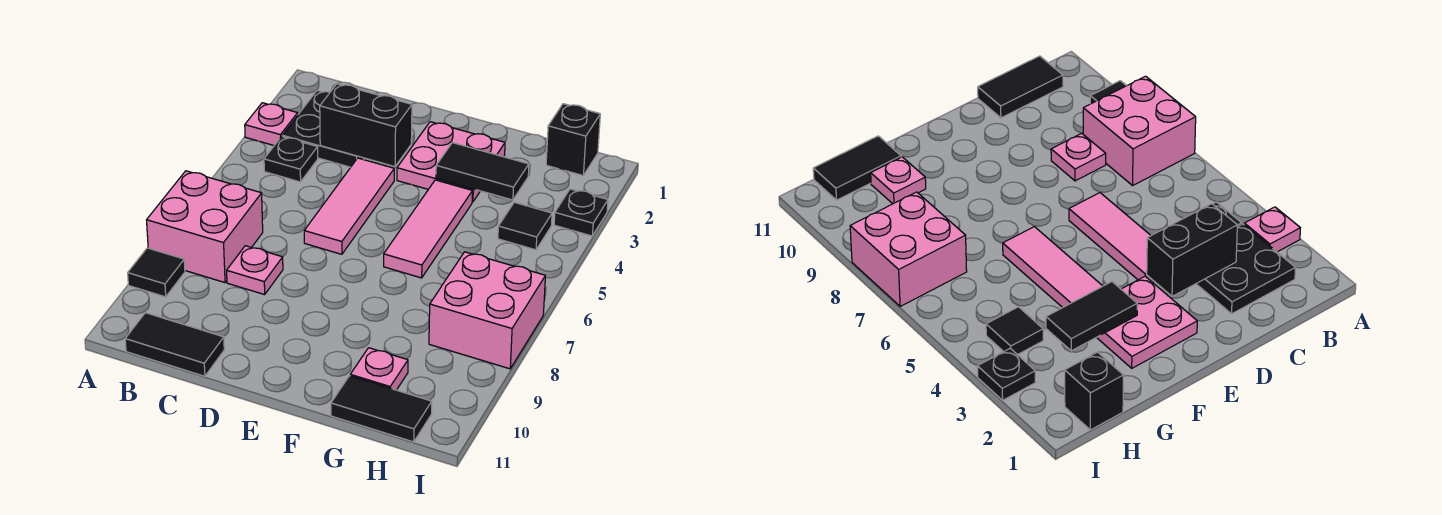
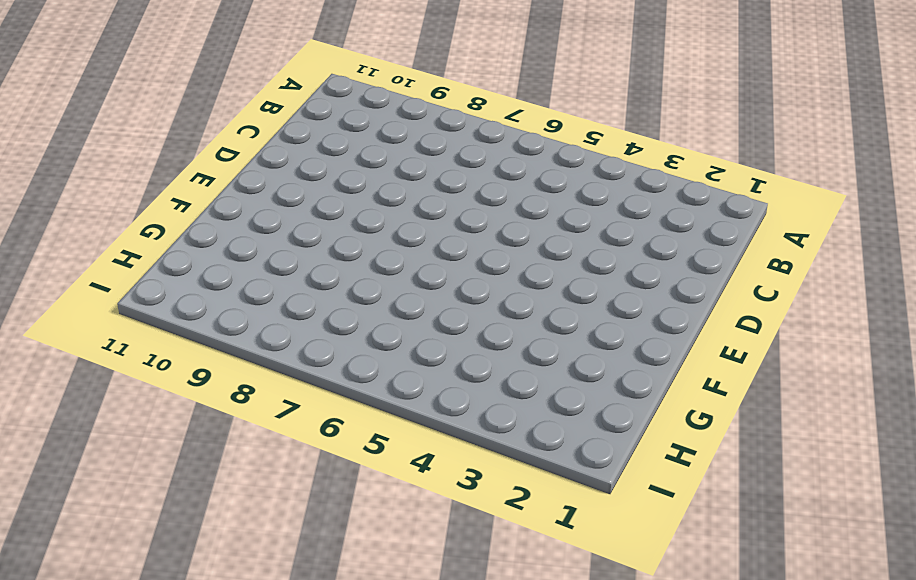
none -> pink 1x1 plate [245,103,298,145]
none -> pink 2x2 brick [147,171,263,283]
none -> black 1x1 tile [128,248,185,297]

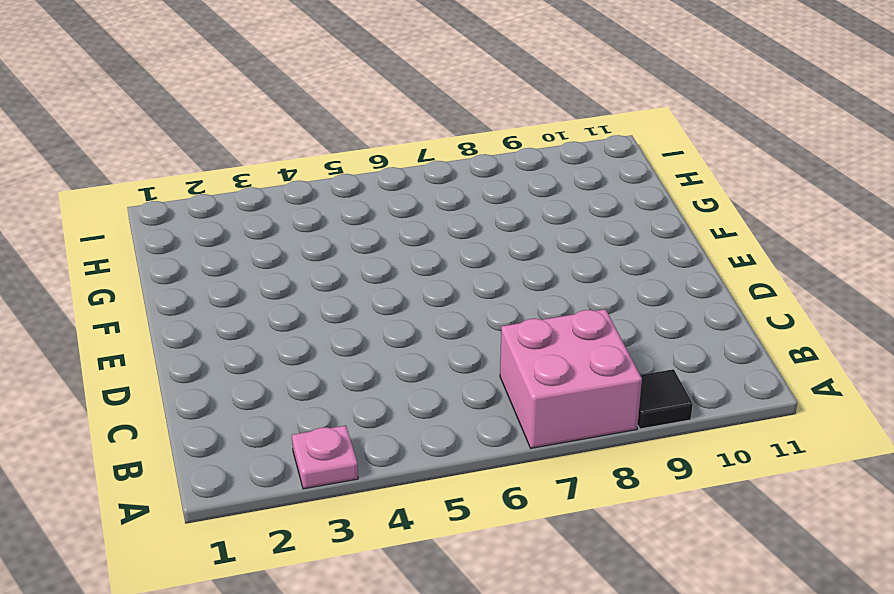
none -> black 2x2 plate [282,90,364,167]
none -> black 1x1 plate [264,136,318,182]
none -> black 1x2 tile [125,313,224,376]

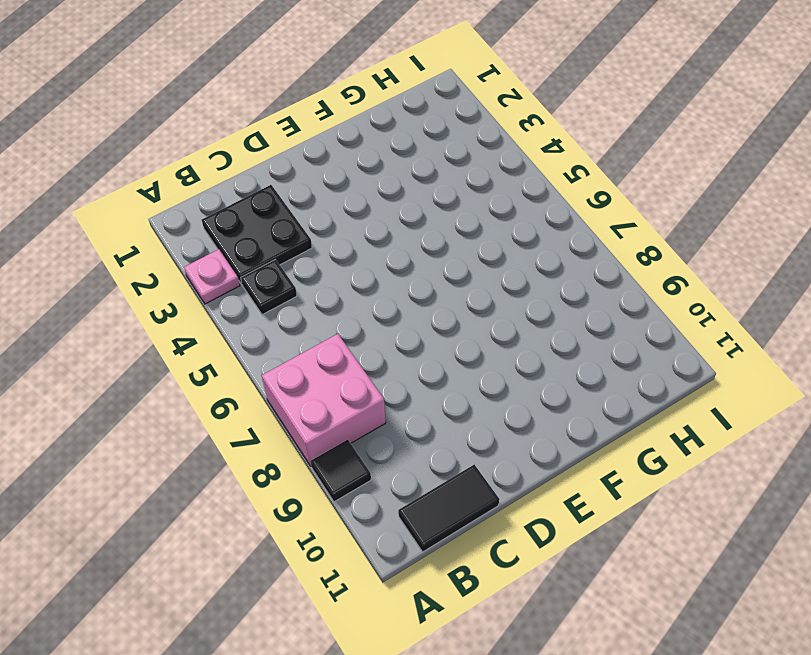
none -> pink 1x1 plate [227,246,283,295]
none -> pink 1x3 tile [304,158,394,254]
none -> pink 2x2 plate [397,122,505,202]

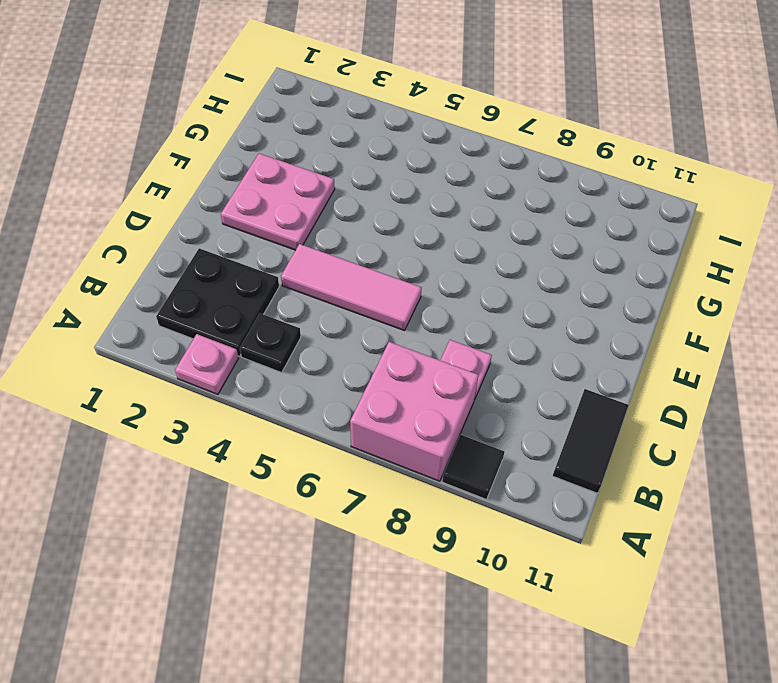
none -> pink 1x3 tile [384,180,473,278]
none -> pink 1x1 plate [350,348,408,390]
none -> black 1x2 tile [331,376,432,442]

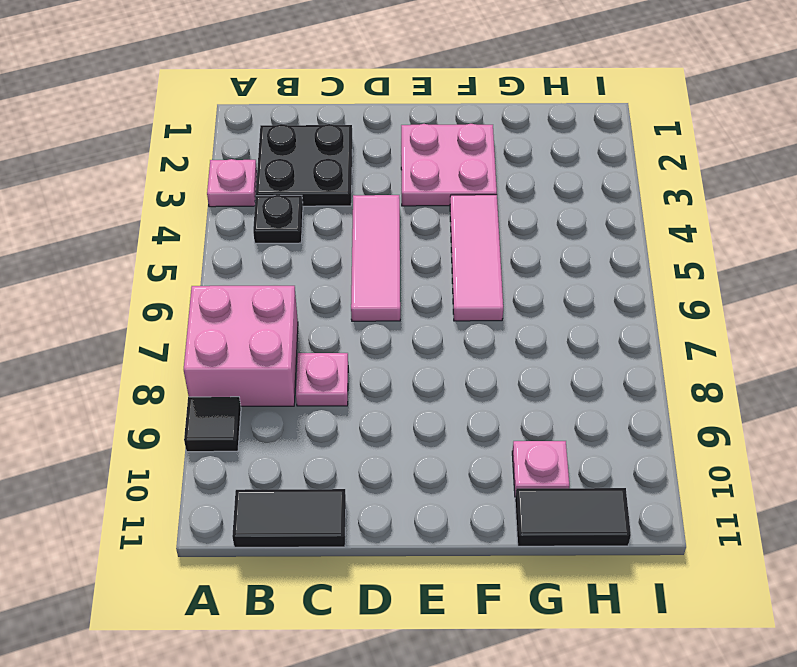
none -> black 1x1 brick [546,104,600,175]
none -> black 1x1 tile [498,202,552,250]
none -> pink 2x2 brick [429,252,545,369]

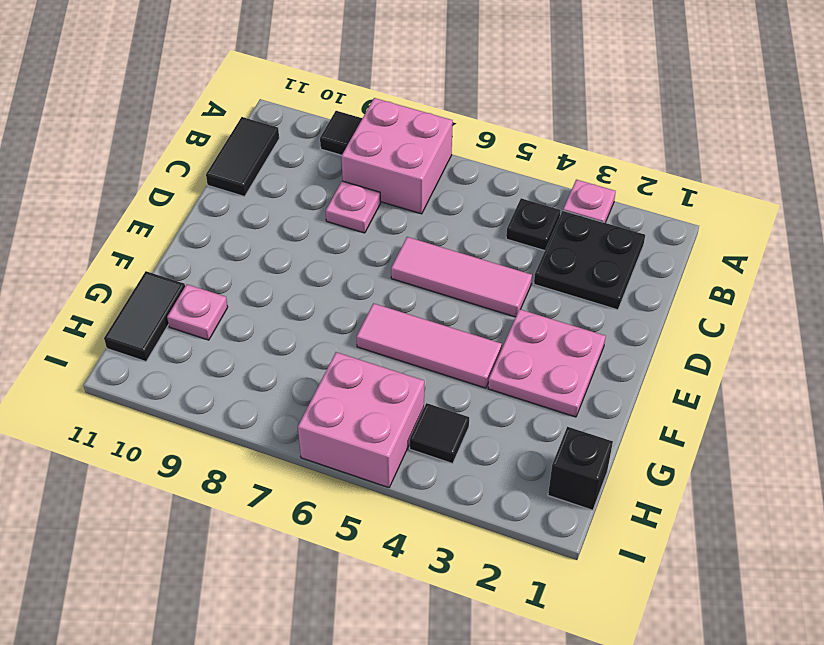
pink 2x2 brick [298,352,424,488] -> pink 2x2 brick moved to [429,252,545,369]
none -> black 1x1 plate [554,189,608,236]
none -> black 1x2 brick [320,84,412,167]
none -> black 1x2 tile [436,143,529,200]

